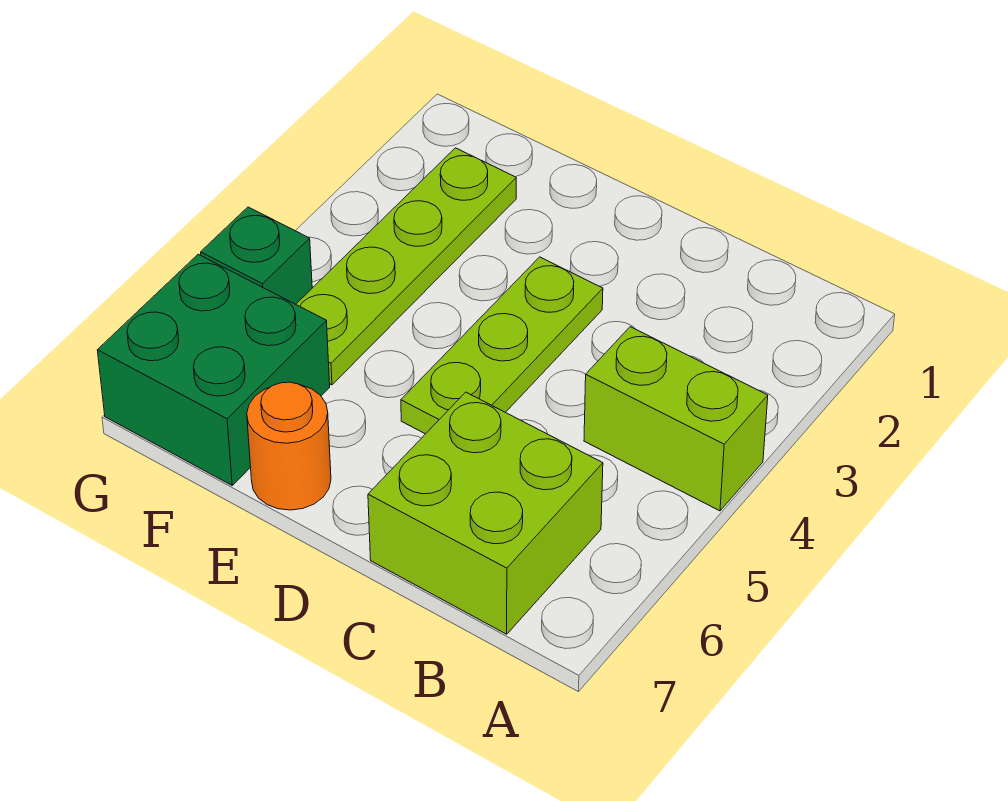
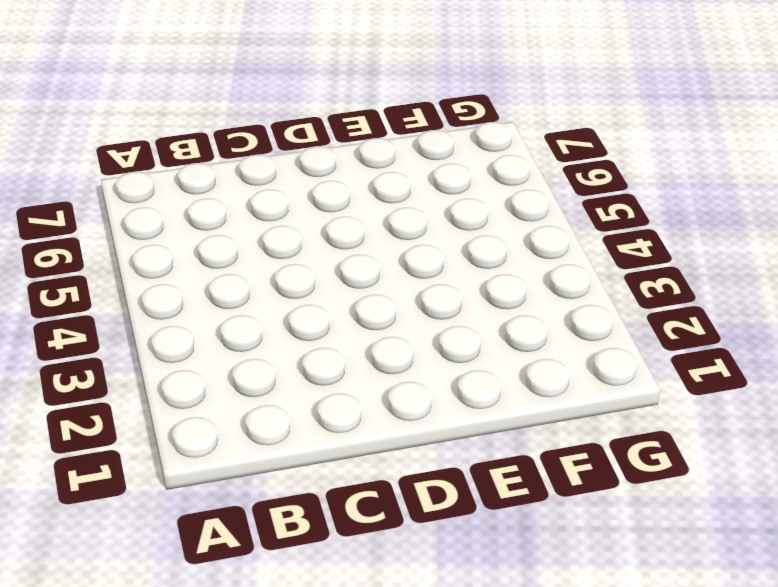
none -> lime 1x2 brick [584,327,768,511]
none -> lime 2x2 brick [368,392,603,634]

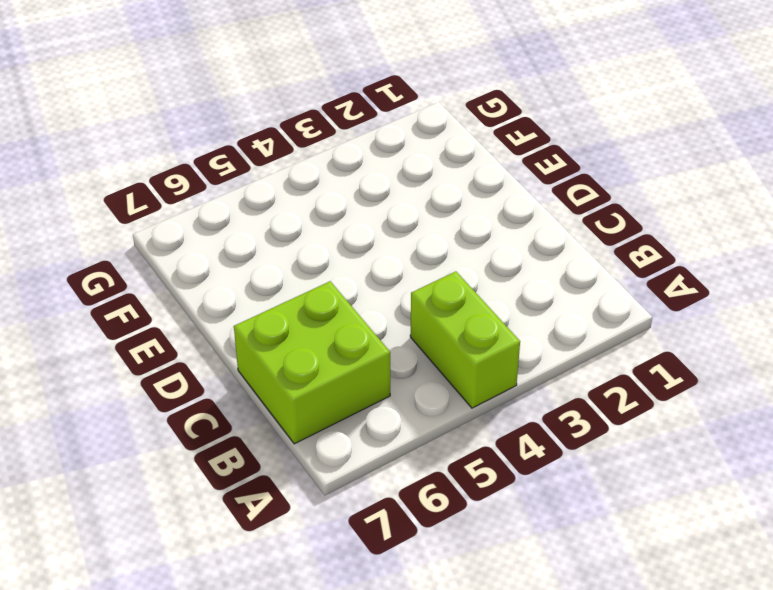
none -> lime 1x3 plate [401,257,603,434]
none -> orange 1x1 round brick [247,382,331,510]

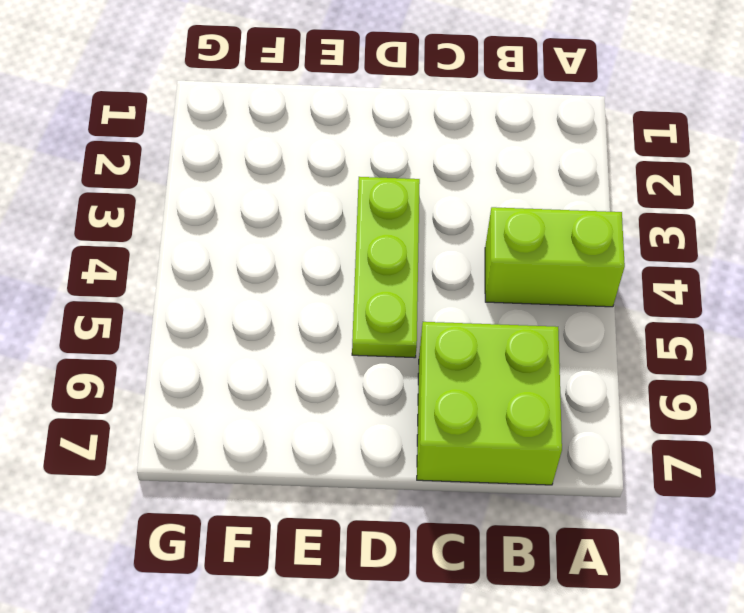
none -> orange 1x1 round brick [247,382,331,510]
none -> lime 1x4 plate [296,148,516,385]

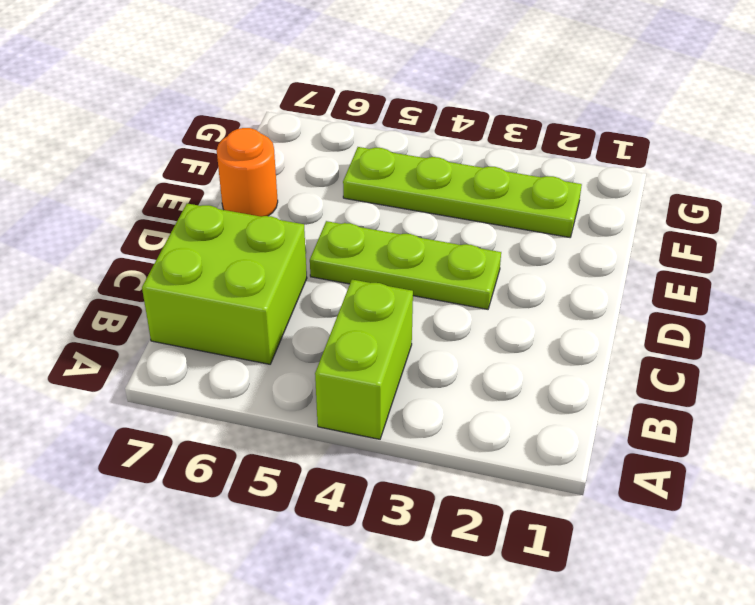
none -> green 2x2 brick [97,254,330,485]
none -> green 1x1 brick [201,207,312,304]

